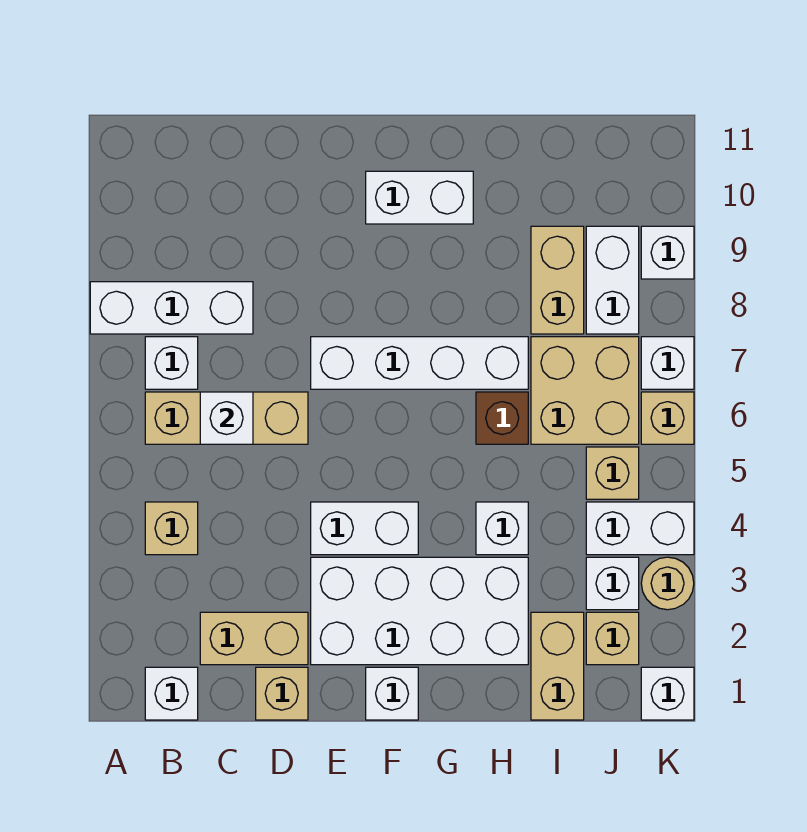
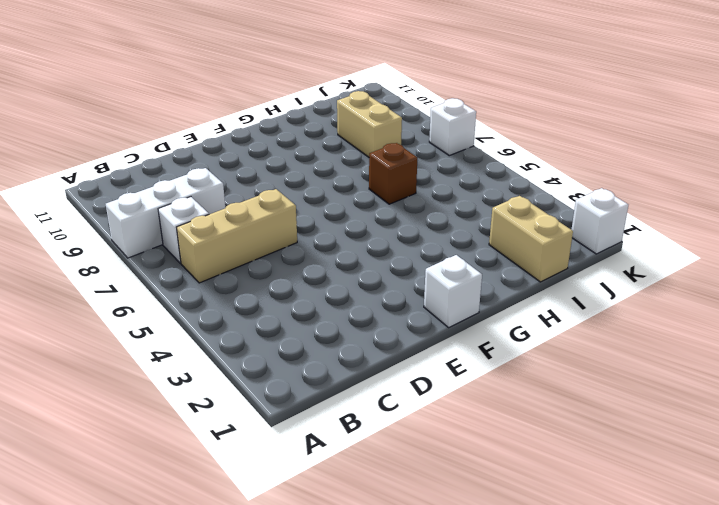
none -> white 1x1 brick [145,667,198,720]
none -> tan 1x1 brick [145,502,198,555]
none -> tan 1x2 brick [200,612,308,665]

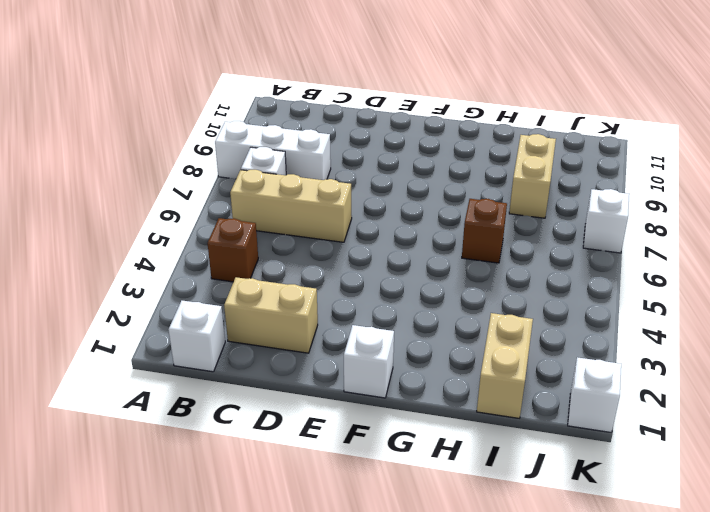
brown 1x1 brick [208,218,258,282] -> tan 1x1 brick [145,502,198,555]
none -> tan 1x1 brick [256,667,308,720]
none -> white 2x4 brick [311,557,528,665]
none -> white 1x2 brick [311,502,418,555]

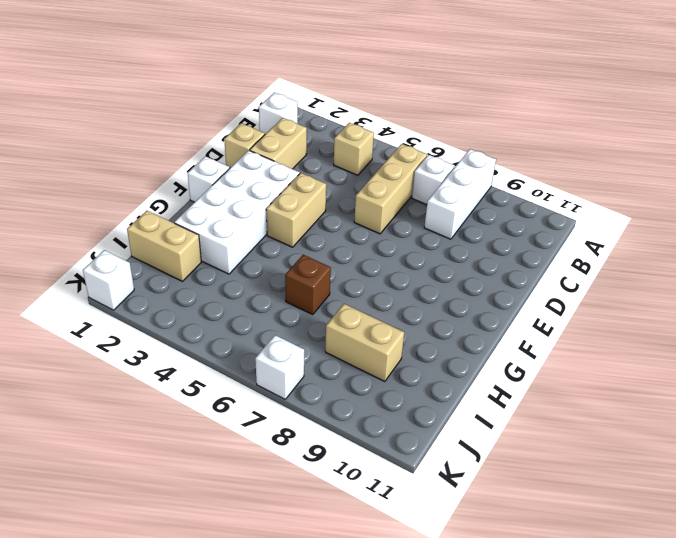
tan 1x2 brick [266,173,326,247] -> white 1x2 brick [311,502,418,555]
none -> white 1x4 brick [311,337,528,389]
none -> white 1x2 brick [366,171,473,224]
none -> white 1x1 brick [476,502,528,555]

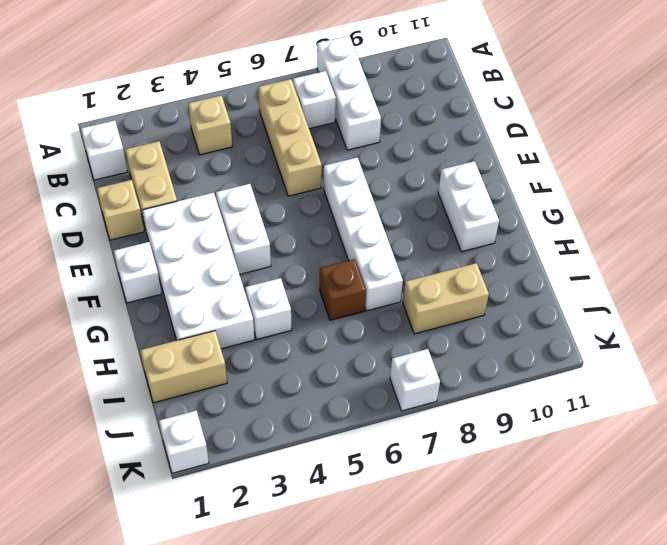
none -> tan 2x2 brick [531,337,639,444]
none -> tan 1x1 brick [586,612,639,665]
none -> white 1x1 brick [586,557,639,610]

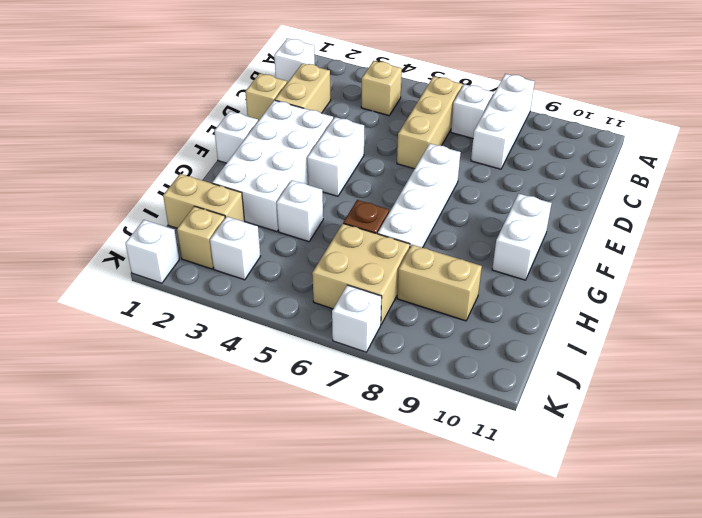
none -> white 1x2 brick [586,502,694,555]
none -> tan 1x1 brick [586,447,639,499]
none -> white 1x2 brick [586,226,639,334]

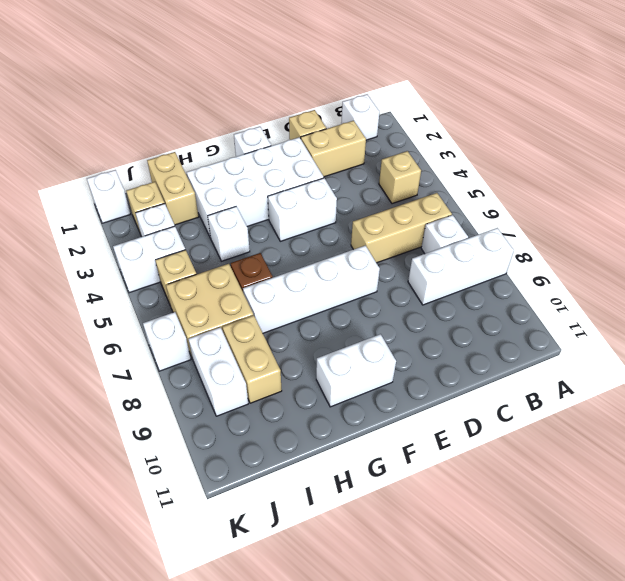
none -> tan 1x1 round brick [641,557,694,610]
none -> tan 1x1 brick [641,392,694,444]
none -> white 1x1 brick [641,226,694,279]

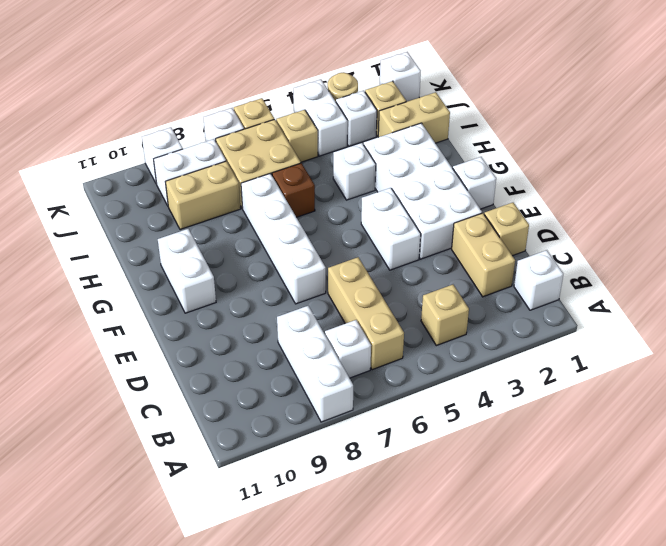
none -> white 1x1 brick [200,392,253,444]

